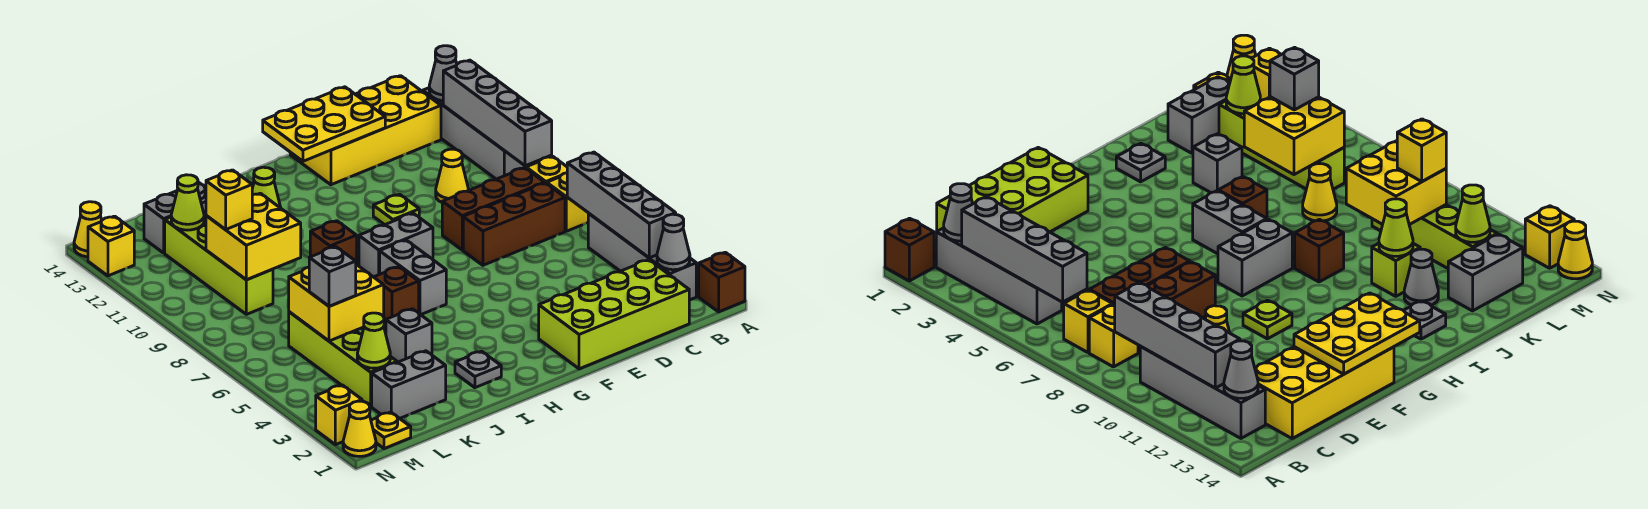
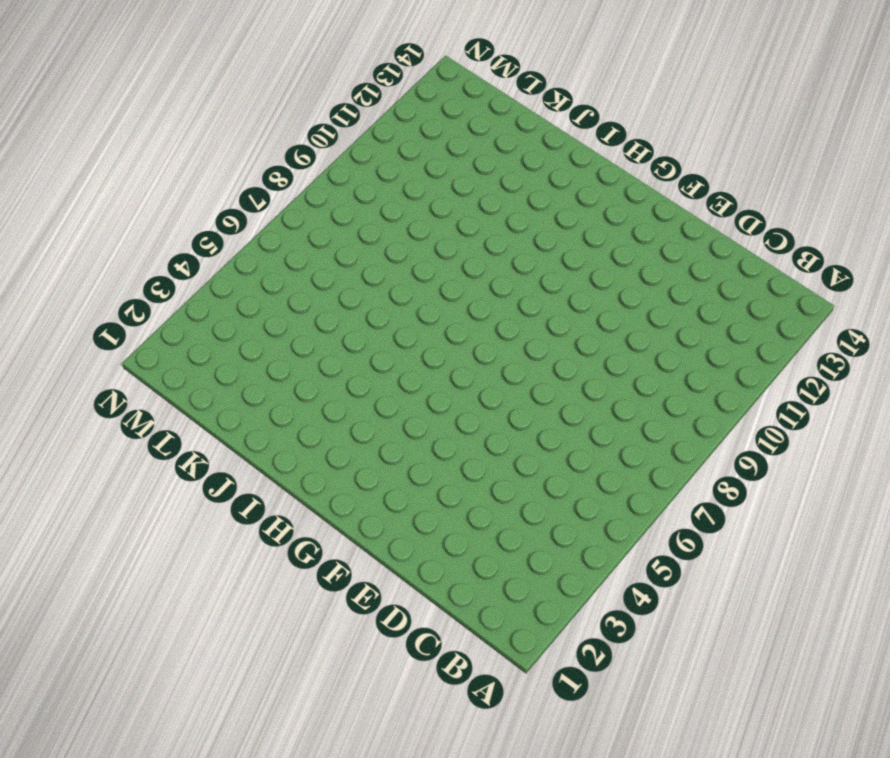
none -> brown 1x1 brick [699,252,745,312]
none -> grey 1x4 brick [588,213,696,300]
none -> yellow 1x1 brick [547,173,588,231]
none -> yellow 1x1 brick [526,156,567,184]

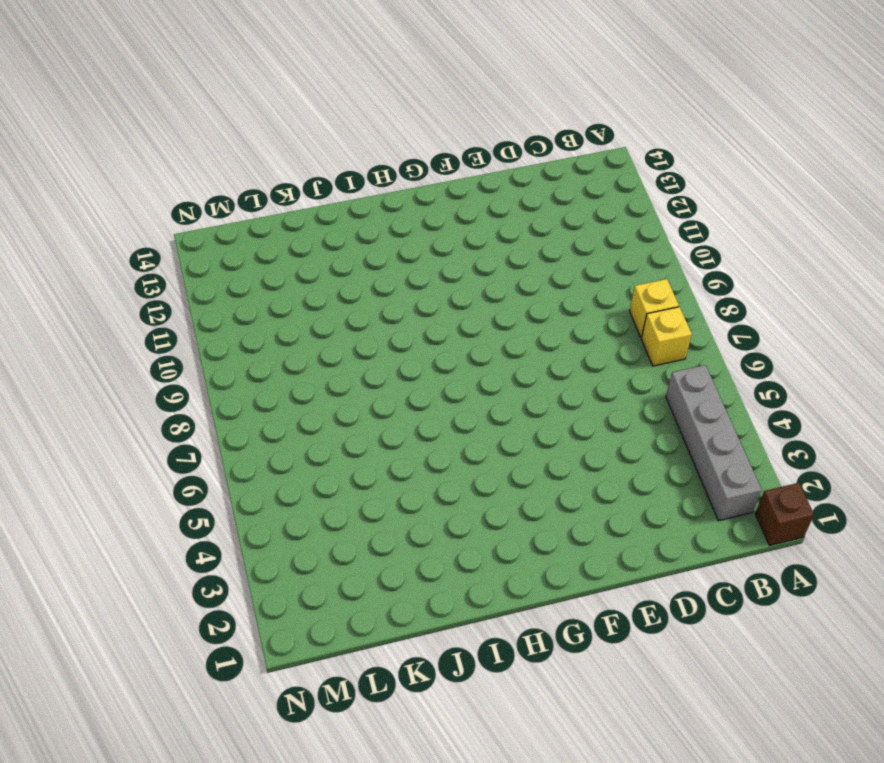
none -> grey 1x4 brick [423,88,531,179]
none -> lime 2x4 brick [539,260,689,369]
none -> brown 1x3 brick [463,183,565,265]
none -> brown 1x3 brick [442,168,544,250]

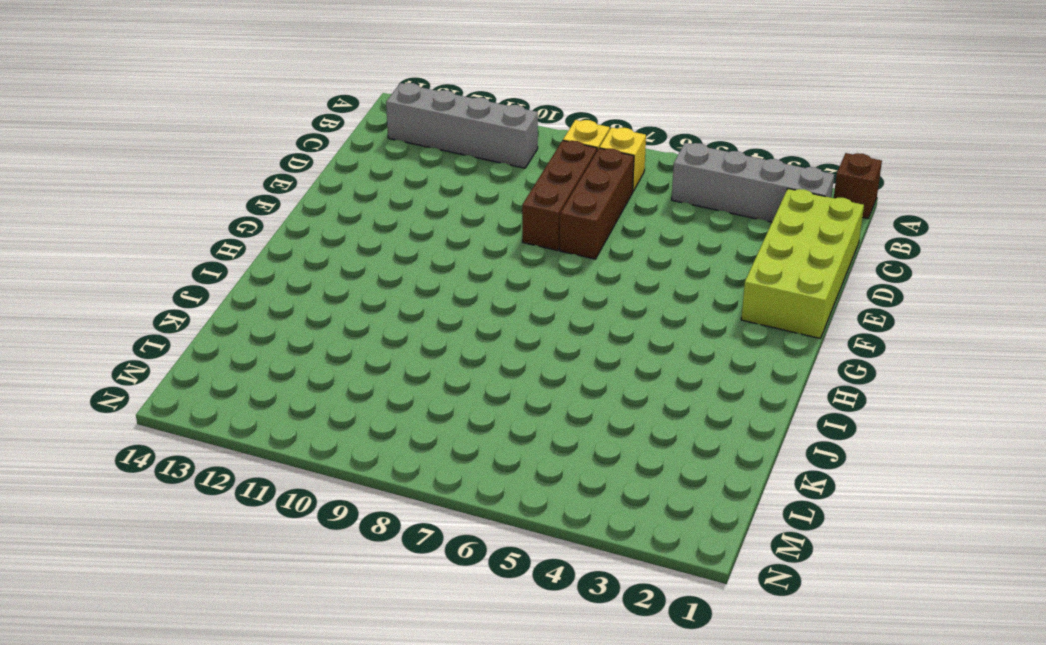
none -> yellow 2x4 brick [290,76,441,185]
none -> yellow 1x1 cone [436,149,469,202]
none -> lime 1x1 plate [373,194,419,225]
none -> grey 1x2 brick [359,213,433,277]

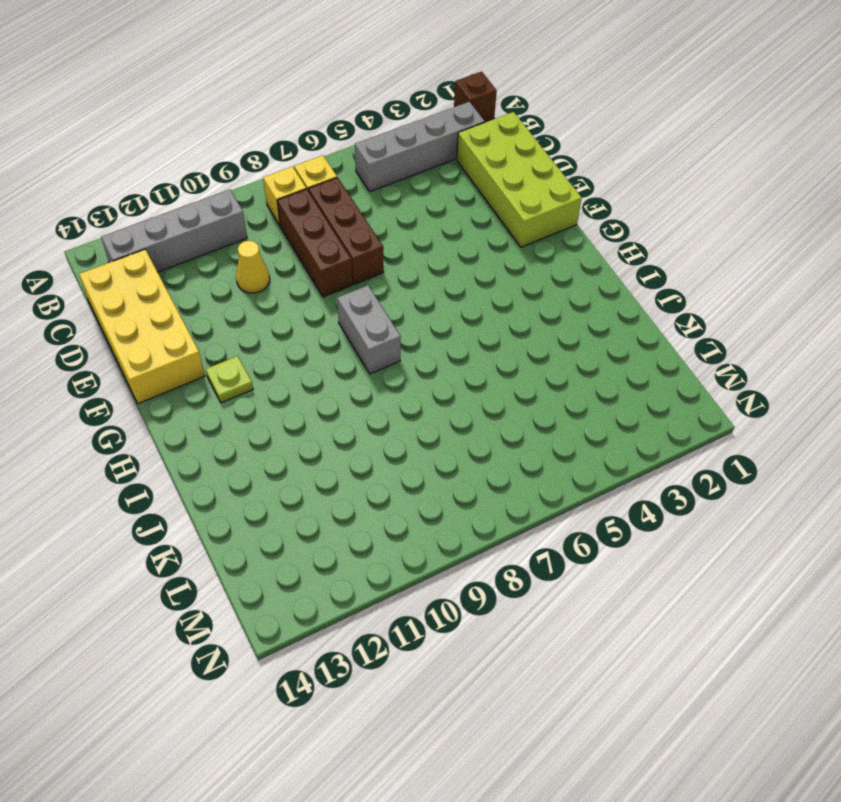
lime 1x1 plate [205,356,253,403] -> lime 1x1 plate moved to [373,194,419,225]
none -> grey 1x2 brick [380,240,446,315]
none -> grey 1x1 plate [455,351,501,388]
none -> brown 1x1 brick [374,267,419,322]
none -> brown 1x1 brick [310,221,357,264]

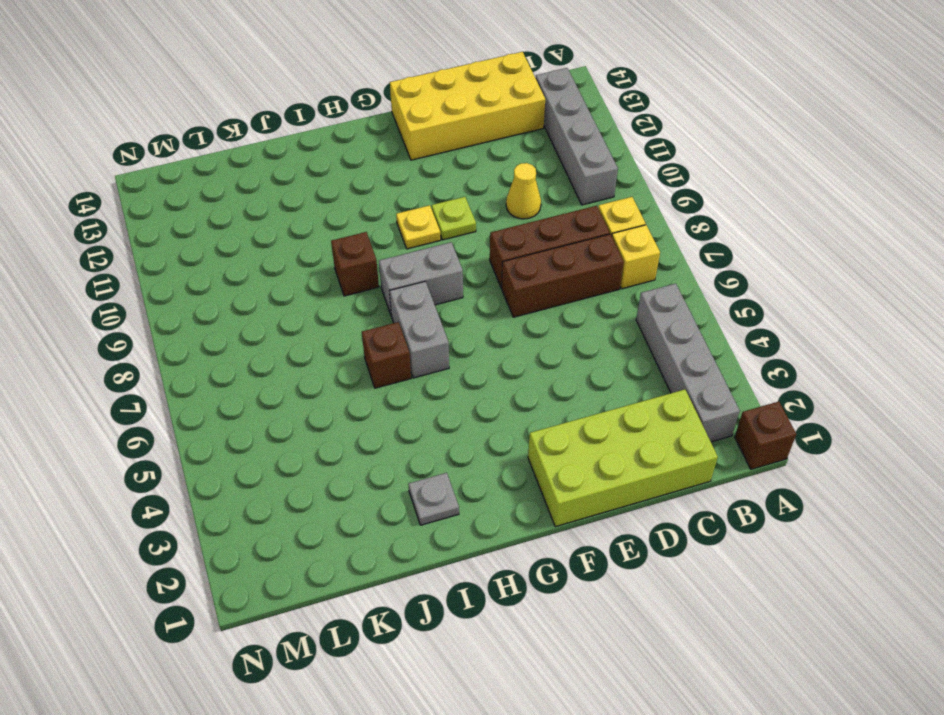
yellow 1x1 plate [396,205,441,249] -> yellow 1x1 plate moved to [371,412,411,449]
none -> grey 1x1 plate [1403,301,1446,339]
none -> grey 1x1 brick [386,309,432,362]
none -> lime 1x1 brick [1372,243,1420,296]
none -> grey 1x1 cone [1404,249,1438,305]

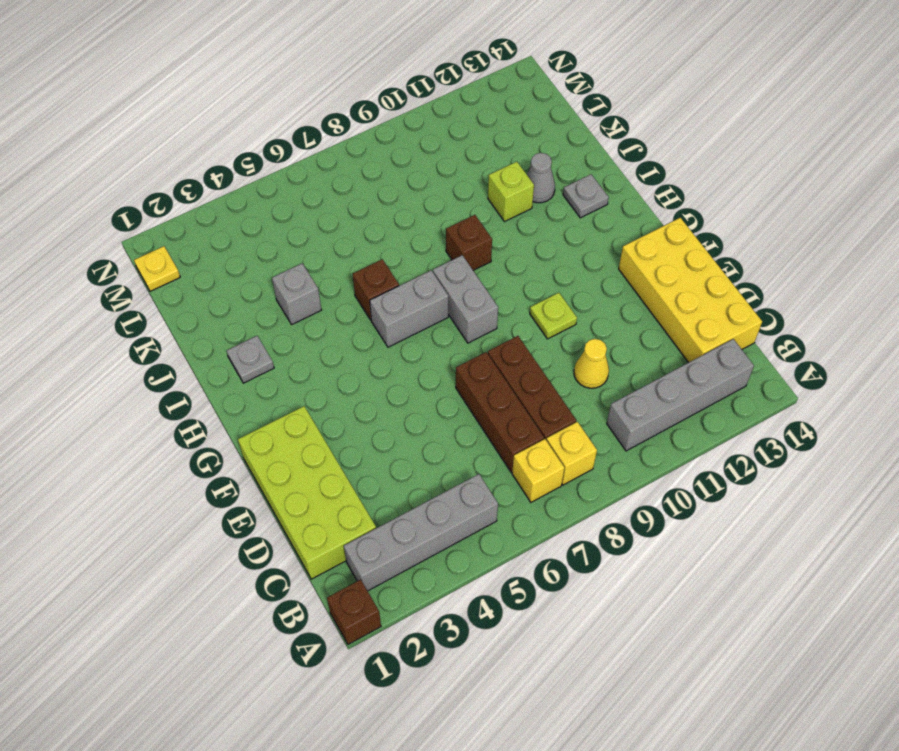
none -> grey 1x2 brick [372,351,446,418]
none -> yellow 1x1 cone [1303,164,1337,221]
none -> grey 1x2 brick [144,182,206,253]
none -> lime 1x4 brick [289,312,397,406]

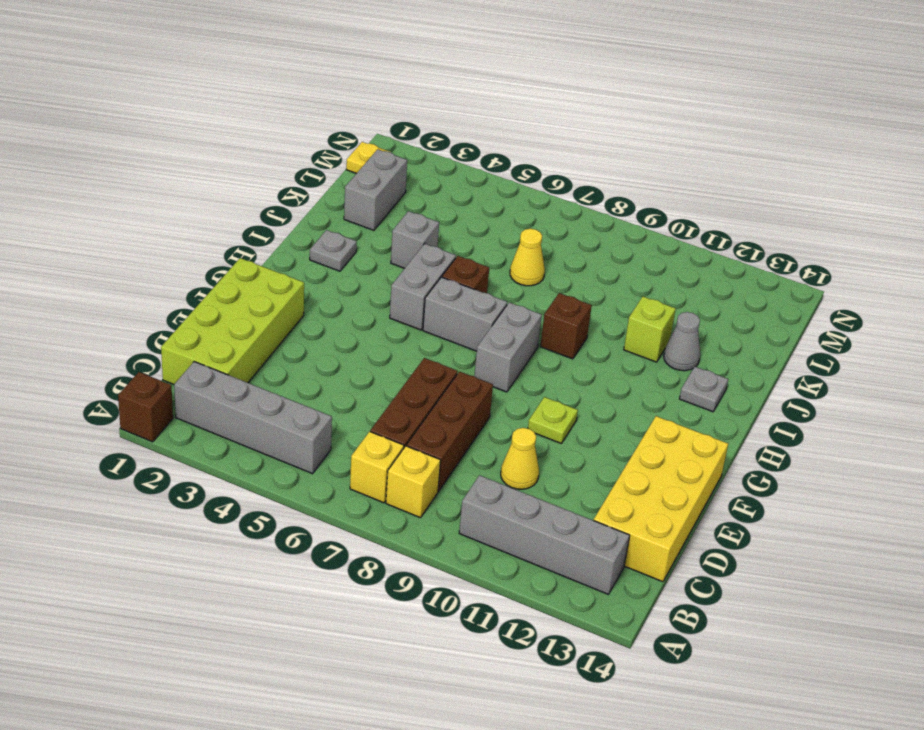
grey 1x2 brick [390,244,456,330] -> grey 1x2 brick moved to [144,182,206,253]
none -> lime 1x4 brick [289,312,397,406]
none -> lime 1x4 brick [165,217,273,314]
none -> yellow 1x1 cone [343,401,376,456]
none -> yellow 1x1 brick [316,385,362,445]

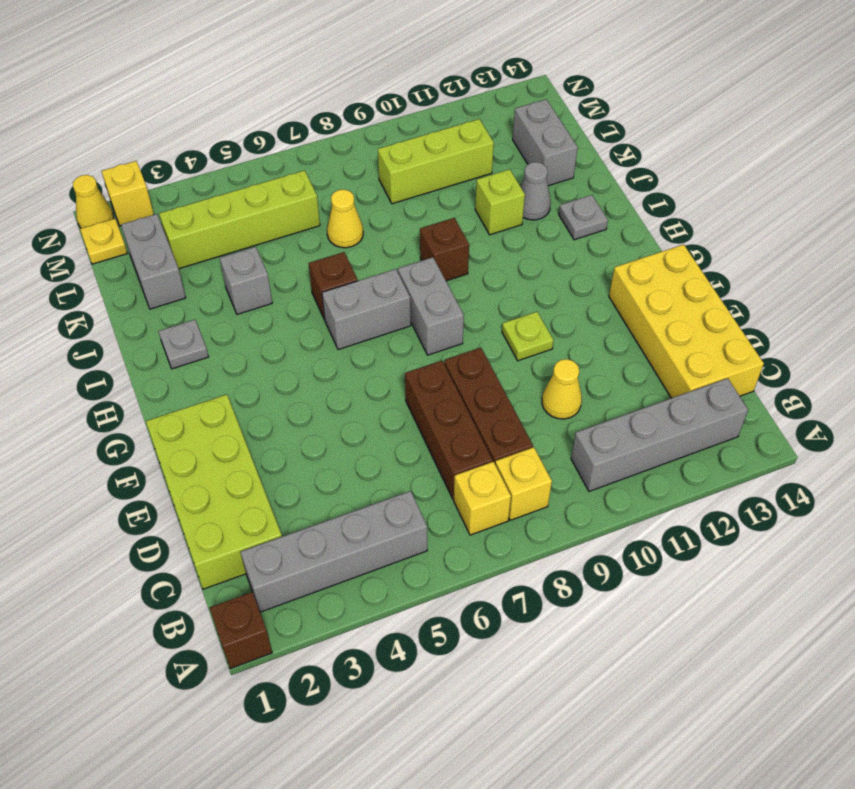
lime 1x3 brick [378,119,494,204] -> lime 1x4 brick [165,217,273,314]
none -> yellow 1x1 brick [88,216,134,276]
none -> yellow 1x1 cone [74,202,102,257]
none -> grey 1x1 cone [657,214,690,270]
none -> grey 1x4 brick [567,152,676,258]

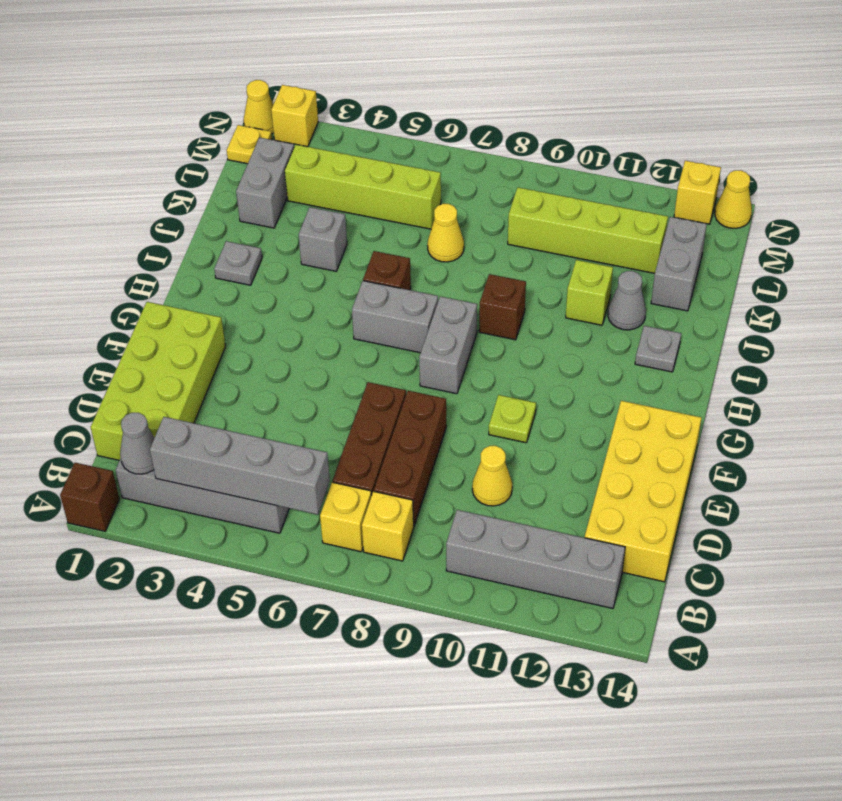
none -> grey 1x4 brick [443,60,552,166]
none -> grey 1x1 cone [429,46,457,101]
none -> yellow 2x3 plate [263,87,385,161]
none -> lime 1x1 cone [252,167,281,208]

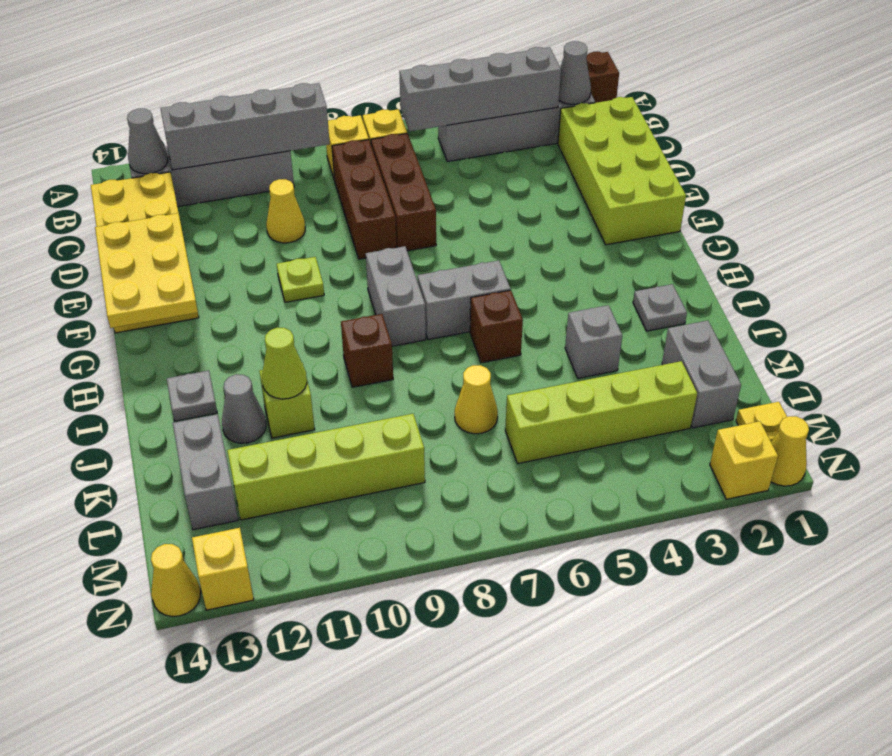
none -> yellow 2x2 brick [289,264,384,341]
none -> yellow 2x2 brick [206,193,301,280]
none -> lime 1x1 cone [357,313,390,368]
none -> lime 1x1 cone [171,175,204,230]

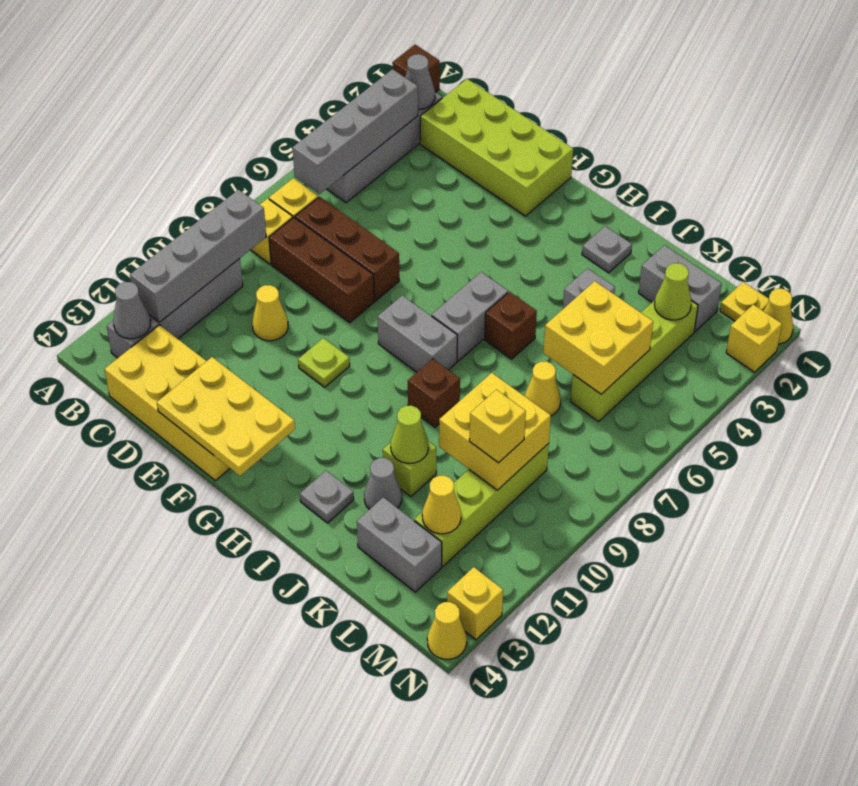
yellow 1x1 cone [422,476,461,534] -> lime 1x1 cone [171,175,204,230]
none -> grey 1x1 brick [309,247,356,306]

